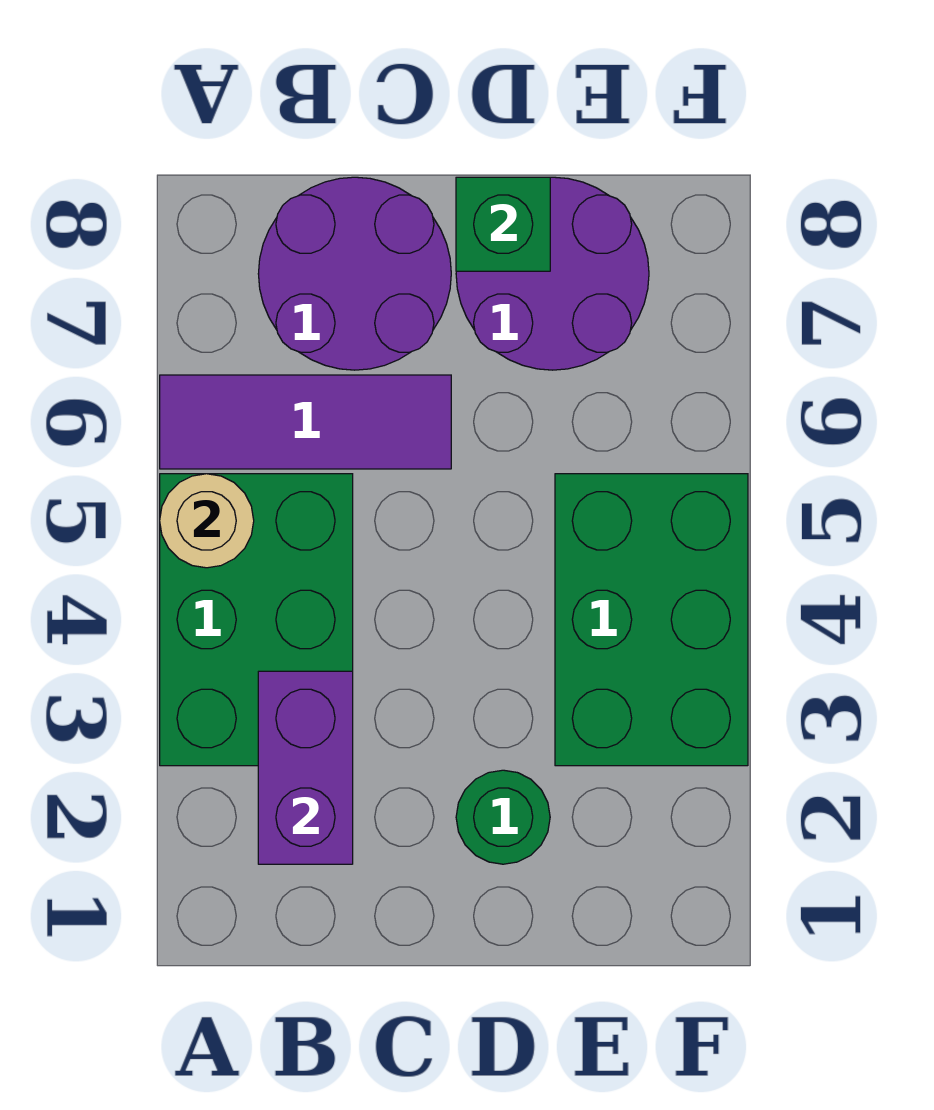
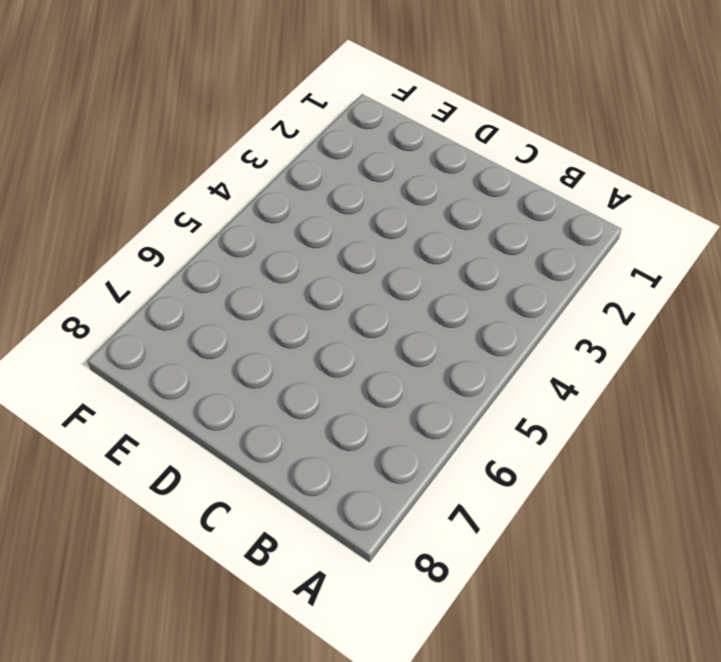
none -> green 2x3 brick [160,474,353,766]
none -> purple 1x3 tile [160,375,451,469]

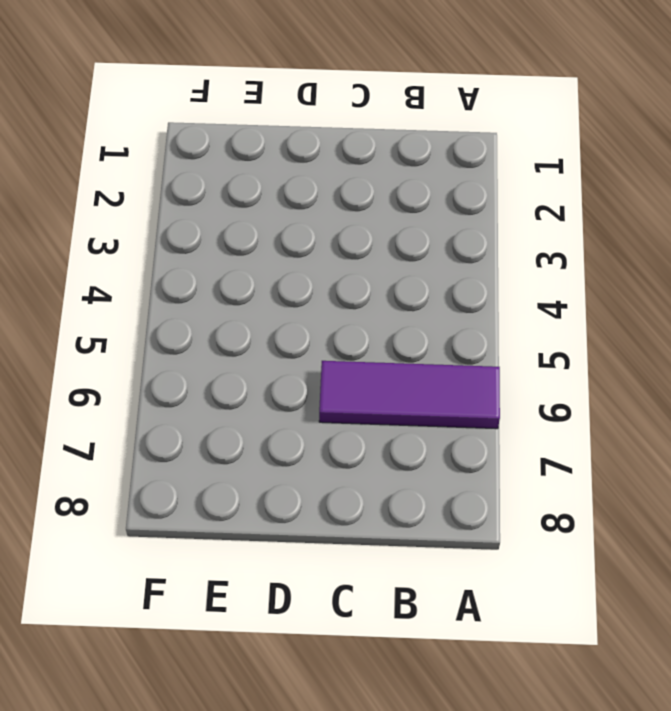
none -> green 2x3 brick [160,474,353,766]
none -> purple 2x2 round brick [258,177,451,370]

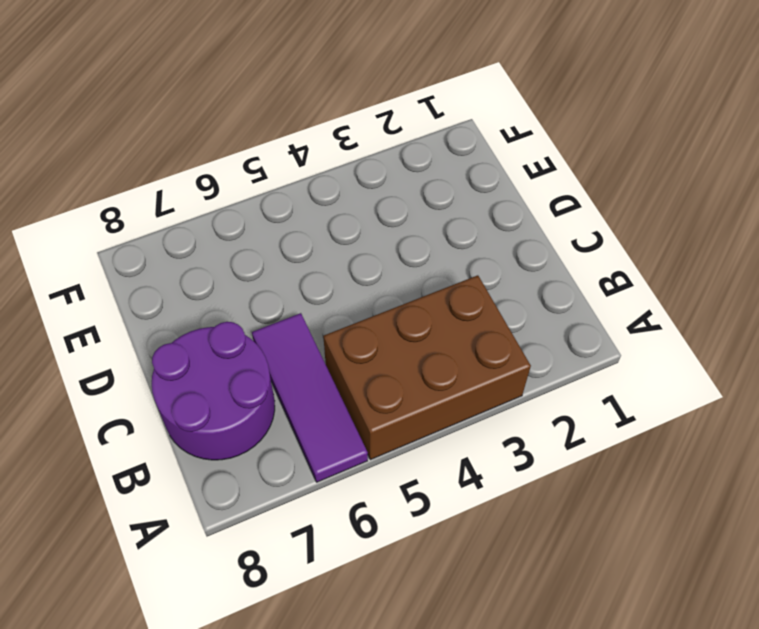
brown 2x3 brick [323,275,531,460] -> green 2x3 brick [160,474,353,766]
none -> green 1x1 round brick [456,770,550,864]
none -> purple 2x2 round brick [456,177,649,370]

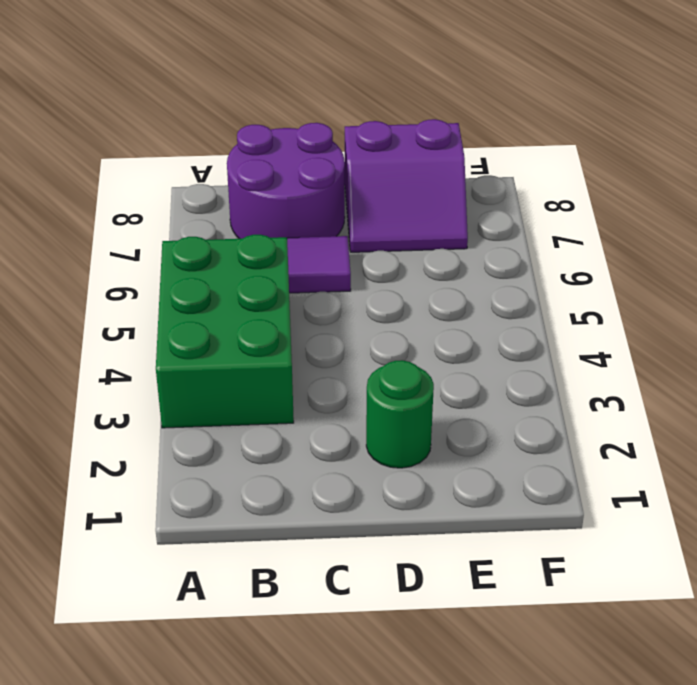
purple 2x2 slope [344,119,468,252] -> purple 2x2 round brick [456,177,649,370]
none -> green 2x3 brick [555,474,748,766]
none -> tan 1x1 round brick [160,474,254,568]

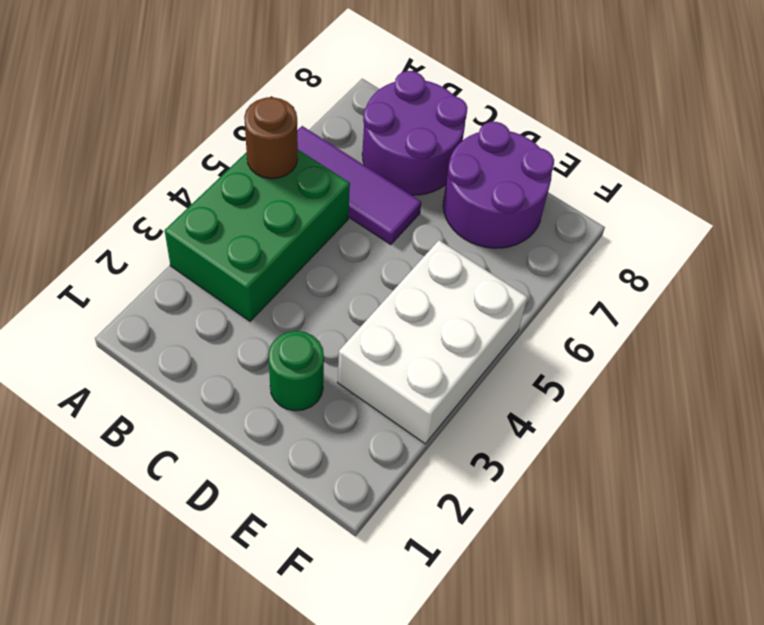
brown 1x1 round brick [244,97,298,179] -> tan 1x1 round brick [160,474,254,568]
white 2x3 brick [338,240,528,444] -> green 2x3 brick [555,474,748,766]
none -> purple 1x2 brick [258,671,353,864]
none -> green 1x1 brick [456,177,550,271]

